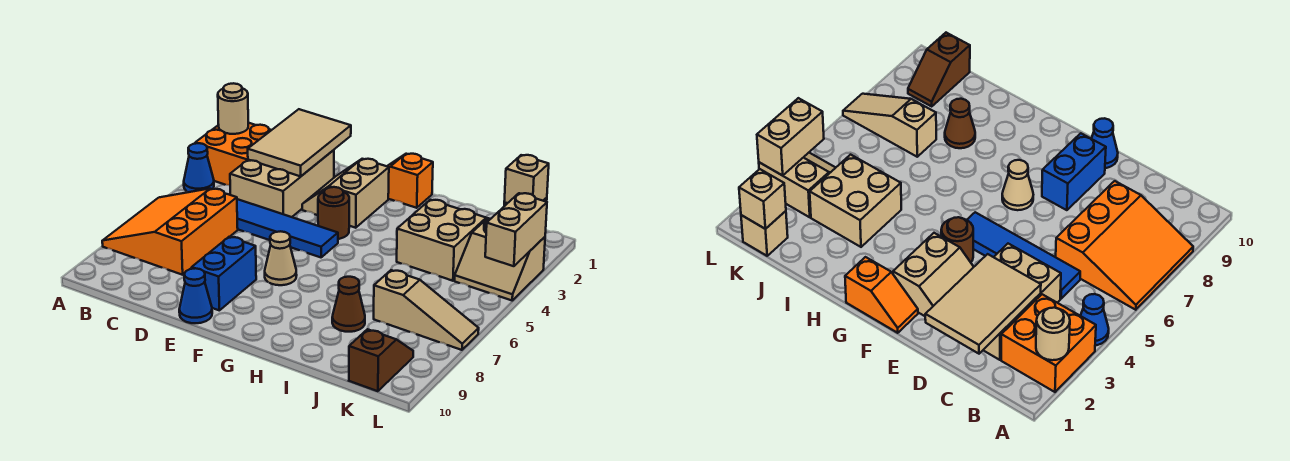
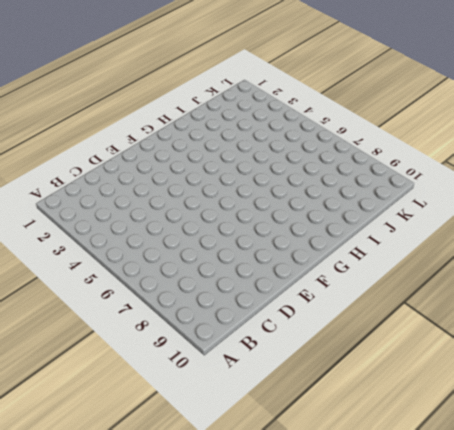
none -> orange 2x2 brick [195,123,271,185]
none -> blue 1x1 cone [184,143,214,192]
none -> orange 3x3 slope [102,189,238,275]

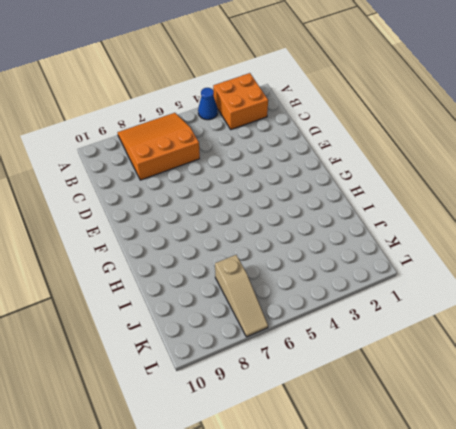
none -> tan 2x3 brick [230,150,334,217]
none -> blue 1x4 tile [237,199,338,257]
none -> tan 2x2 slope [302,159,389,228]

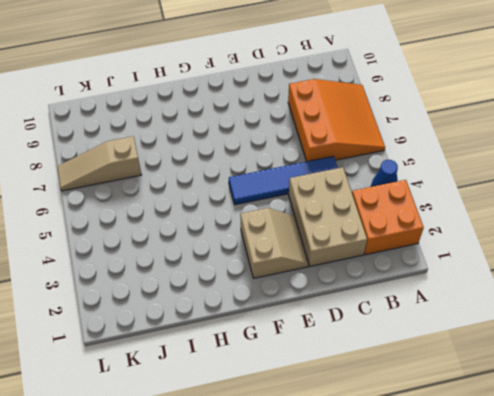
none -> blue 1x2 brick [192,237,256,311]
none -> blue 1x1 cone [179,268,212,323]
none -> orange 1x2 slope [387,154,433,208]

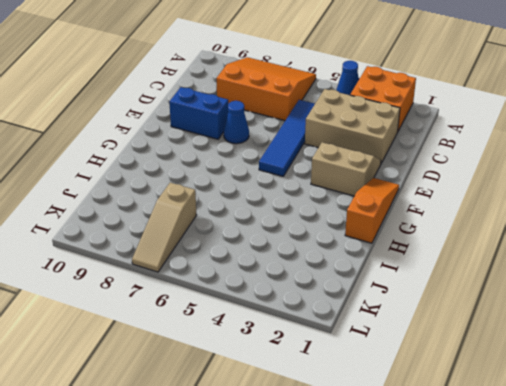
blue 1x1 cone [224,101,249,144] -> blue 1x1 cone moved to [179,268,212,323]
orange 1x3 slope [345,178,399,243] -> orange 1x2 slope [387,154,433,208]
none -> brown 1x1 round brick [318,187,349,239]
none -> tan 1x1 cone [265,231,297,285]
none -> tan 2x2 brick [397,200,486,281]

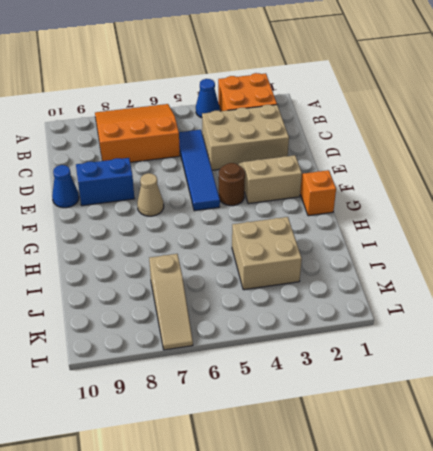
none -> brown 1x1 cone [332,277,365,332]
none -> tan 1x1 brick [741,211,788,256]
none -> tan 2x2 slope [455,218,545,300]

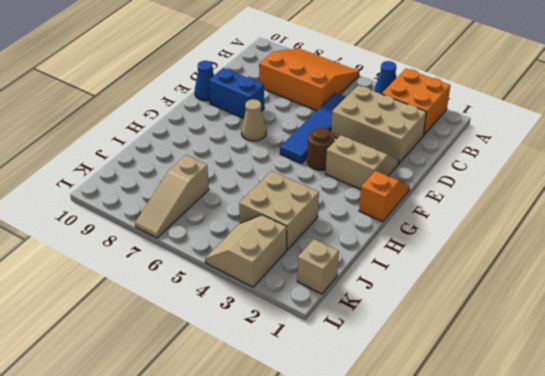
none -> brown 1x1 cone [332,277,365,332]
none -> brown 1x2 slope [349,329,413,391]
none -> tan 1x1 round brick [218,83,248,134]

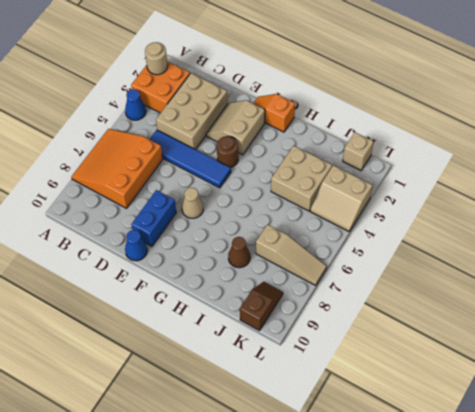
none -> tan 2x3 tile [248,109,351,176]
none -> tan 1x1 brick [504,155,549,203]
none -> tan 1x2 brick [485,193,547,266]

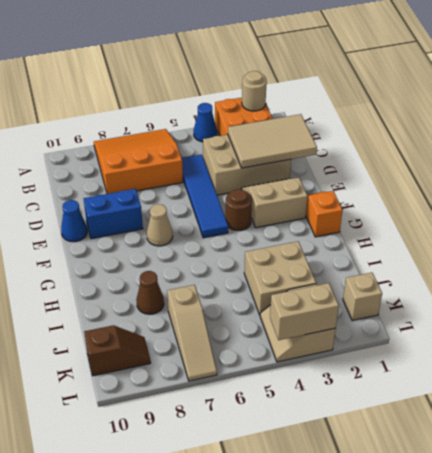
none -> tan 1x1 brick [504,155,549,203]

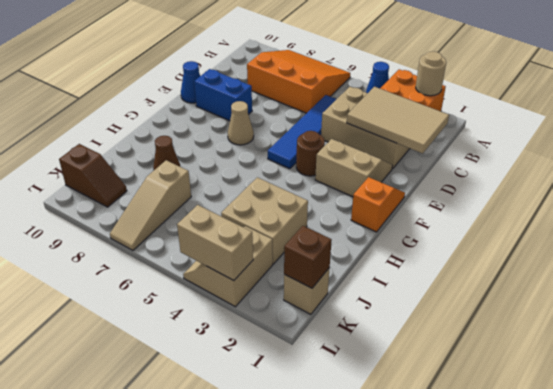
brown 1x1 brick [284,226,332,288] -> tan 1x1 brick [504,155,549,203]

